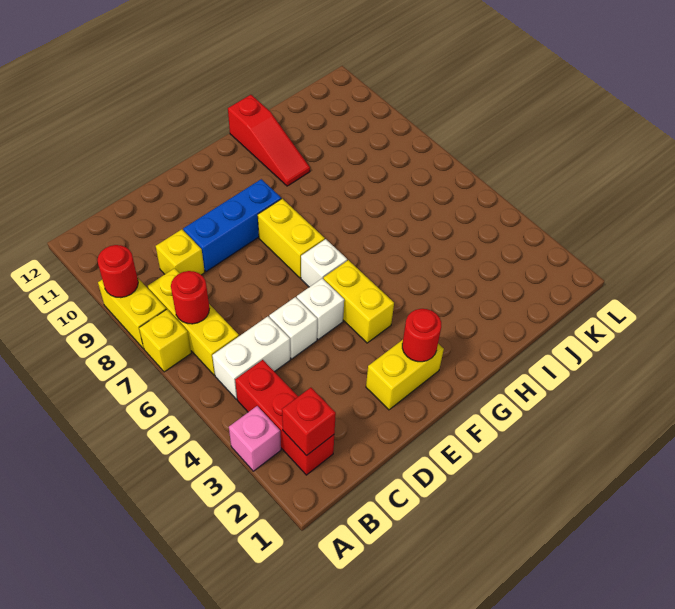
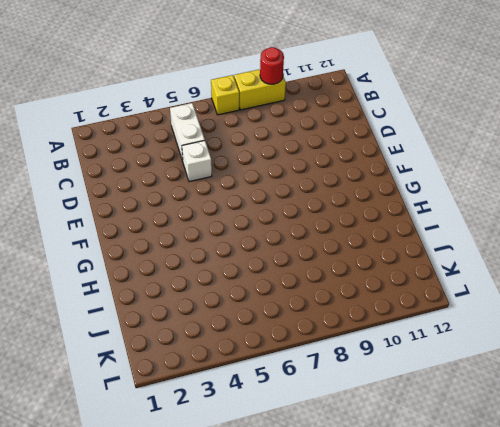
none -> pink 1x1 brick [229,406,281,471]
none -> red 1x3 brick [235,360,334,475]
none -> yellow 1x3 brick [148,268,239,375]

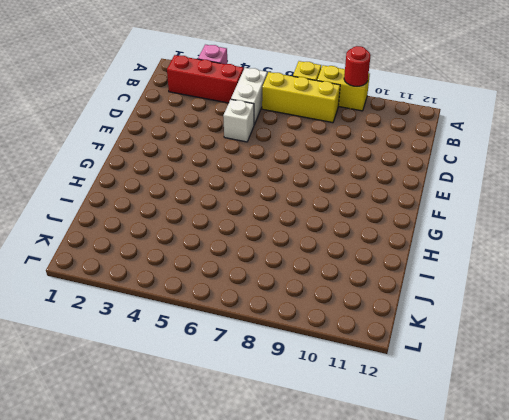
none -> yellow 1x1 brick [156,229,205,275]
none -> blue 1x3 brick [183,179,281,272]
none -> yellow 1x2 brick [366,340,444,410]

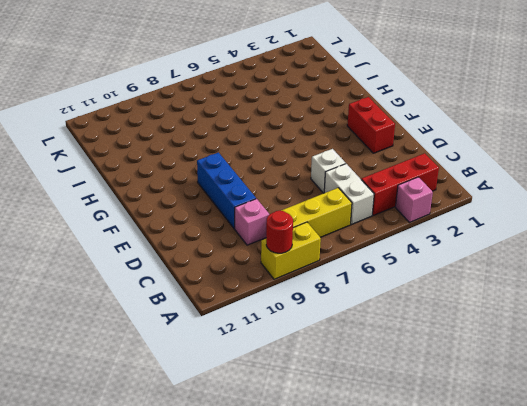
pink 1x1 brick [235,199,269,245] -> yellow 1x1 brick [156,229,205,275]
red 1x2 brick [347,97,395,153] -> yellow 1x2 brick [366,340,444,410]
none -> yellow 1x1 brick [139,309,191,372]
none -> white 1x1 brick [297,278,344,339]
none -> yellow 1x2 brick [323,260,394,343]

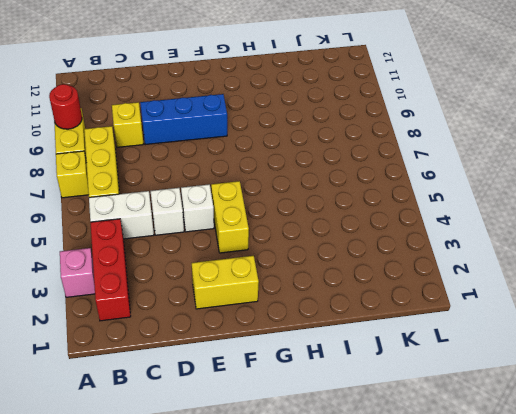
none -> white 1x1 brick [301,239,347,287]
none -> yellow 1x2 brick [258,199,325,278]
none -> red 1x3 slope [228,95,310,186]

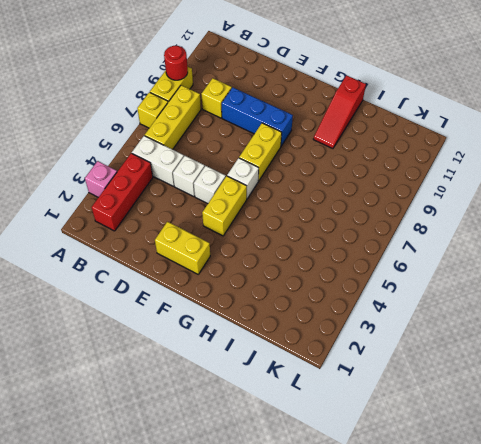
none -> red 1x1 brick [282,388,336,456]
none -> red 1x1 round brick [171,271,209,324]
none -> red 1x1 round brick [402,309,441,362]

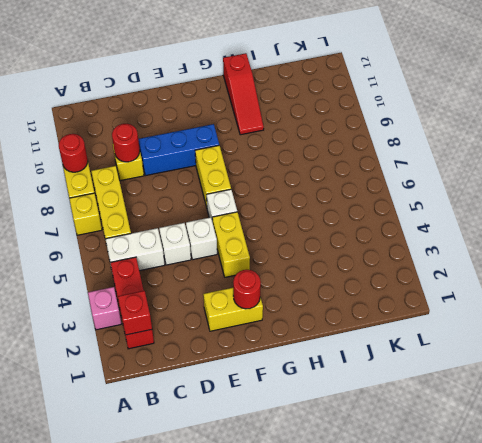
red 1x1 round brick [112,124,140,162] -> red 1x1 round brick moved to [171,271,209,324]

